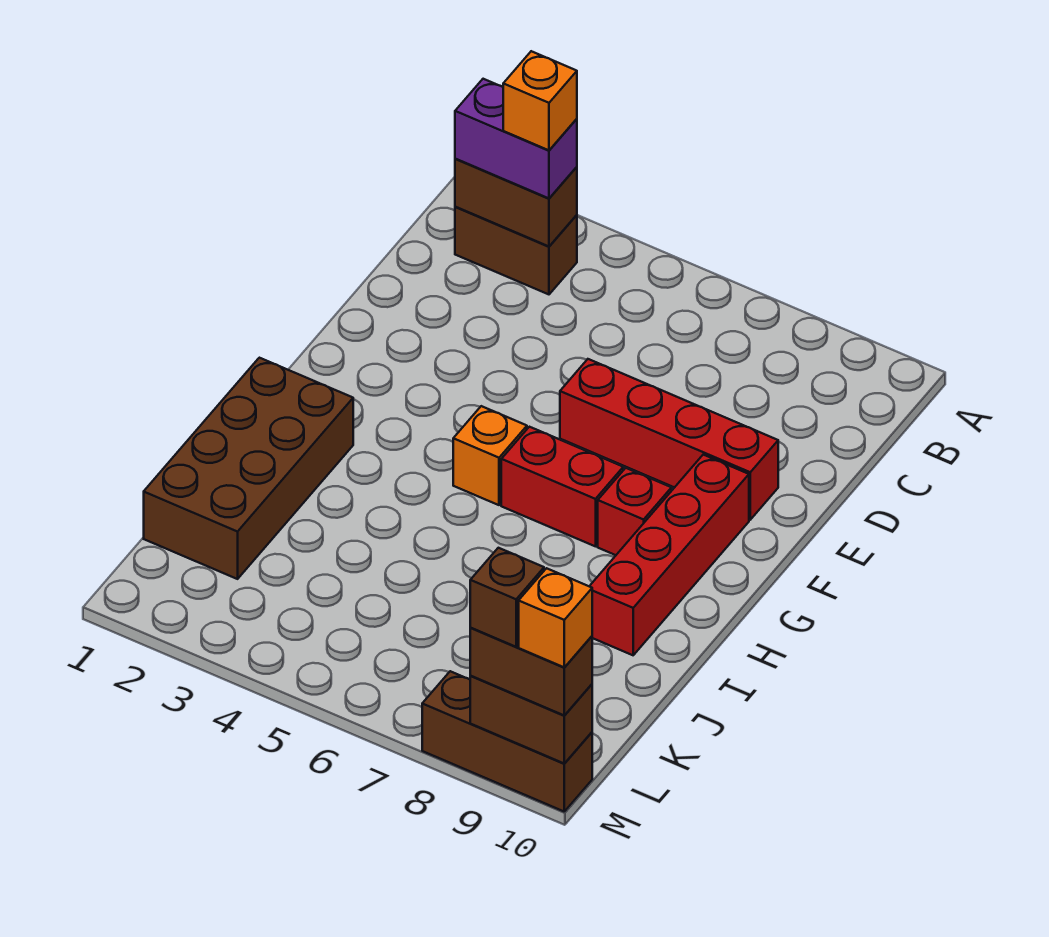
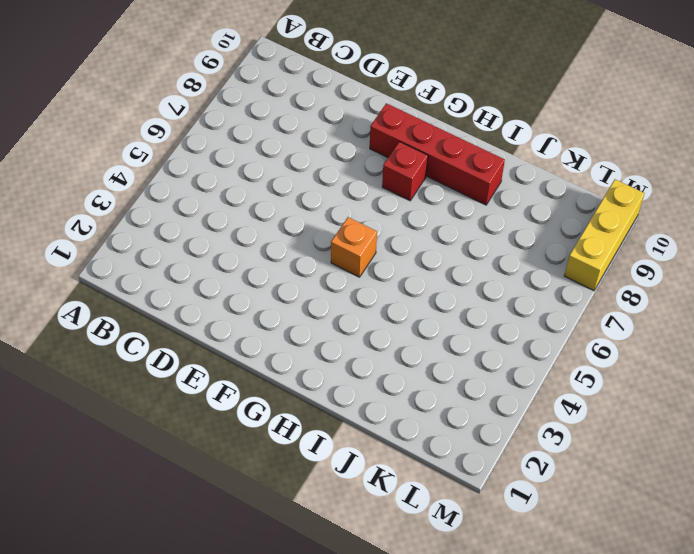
yellow 1x3 brick [564,179,645,291] -> brown 1x3 brick [422,671,592,811]
none -> brown 1x2 brick [455,207,577,294]
none -> red 1x4 brick [560,359,778,520]
none -> red 1x2 brick [501,427,623,546]

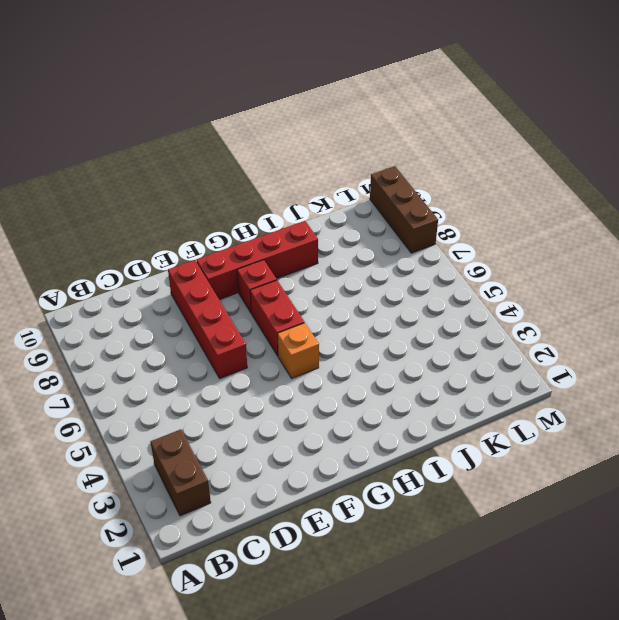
none -> brown 2x4 brick [144,358,353,579]
none -> brown 1x2 brick [455,159,577,246]
none -> brown 1x2 brick [470,676,592,764]

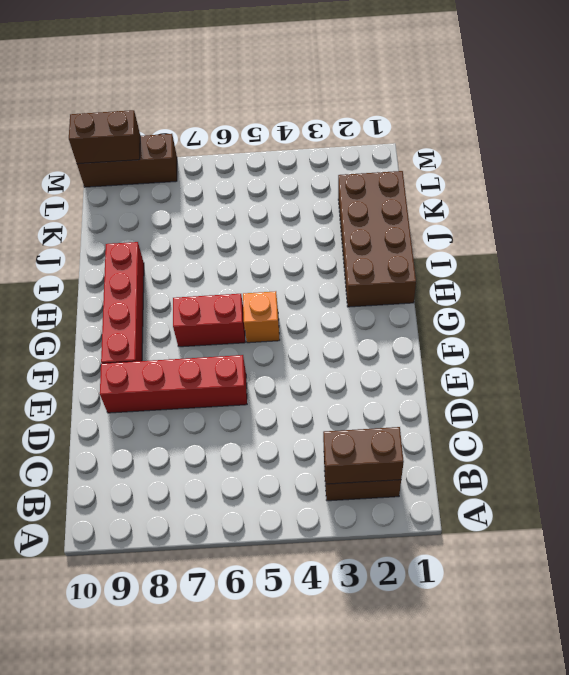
none -> red 1x1 brick [598,468,672,555]
none -> purple 1x2 brick [455,79,577,198]
none -> brown 1x2 brick [470,628,592,716]

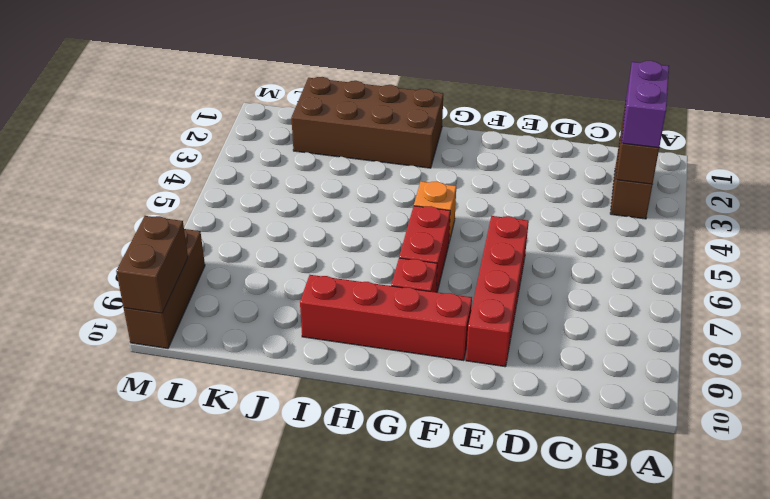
none -> brown 1x2 brick [470,628,592,716]
none -> orange 1x1 brick [503,51,577,150]
none -> brown 1x1 brick [470,548,544,647]

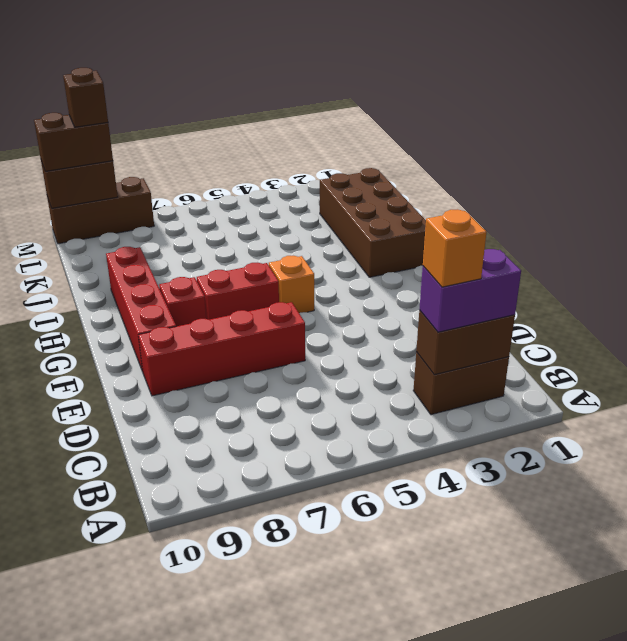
none -> orange 1x1 brick [519,568,592,668]

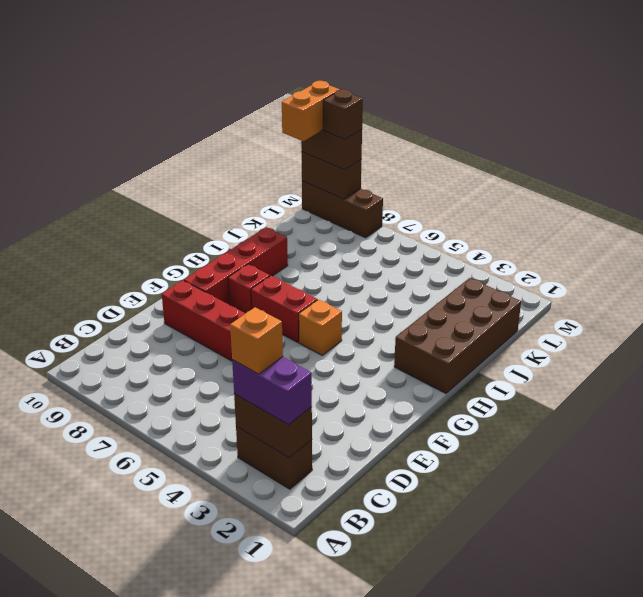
orange 1x2 brick [282,81,340,141] -> orange 1x1 brick [519,568,592,668]

